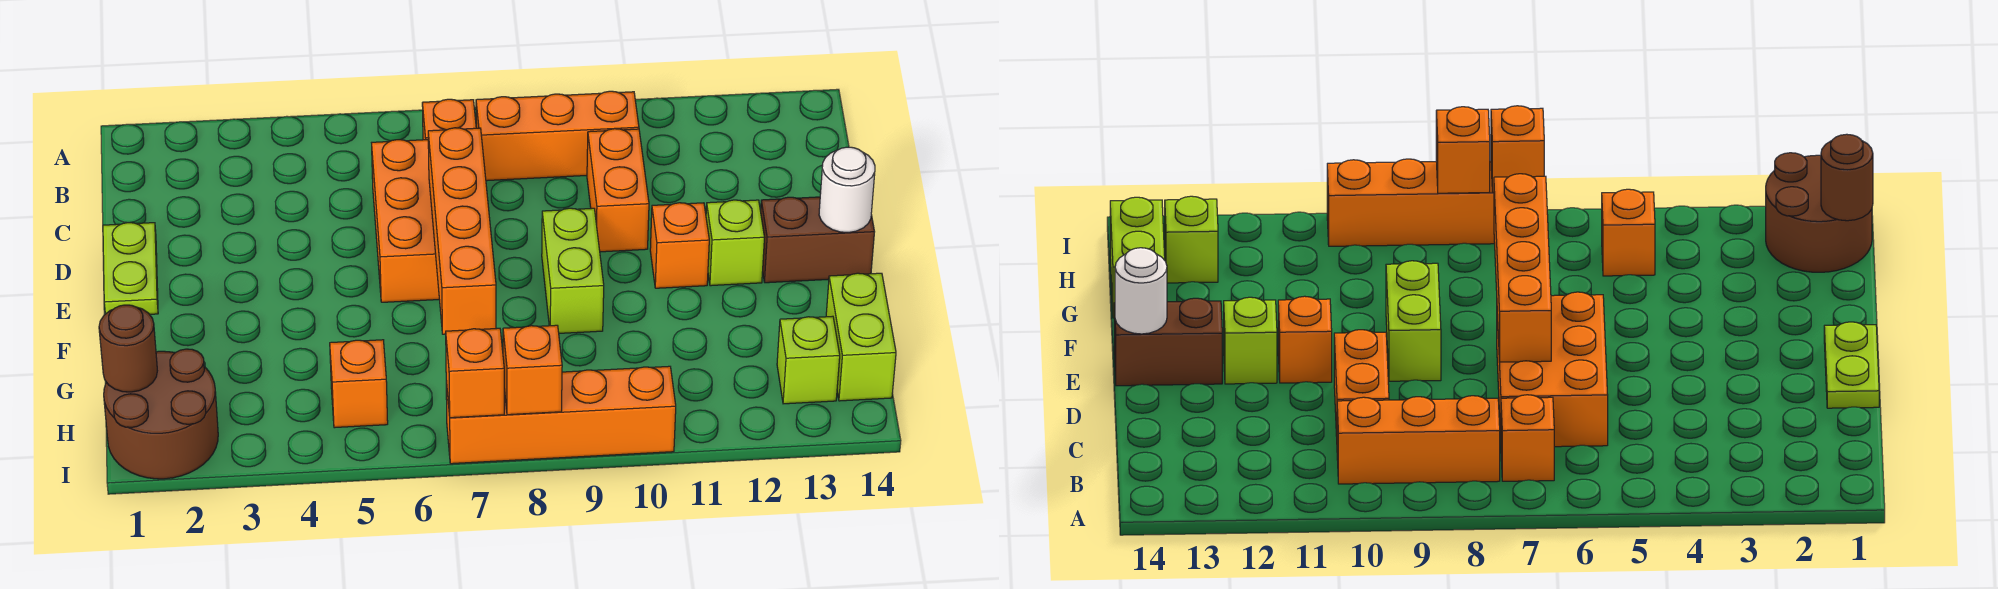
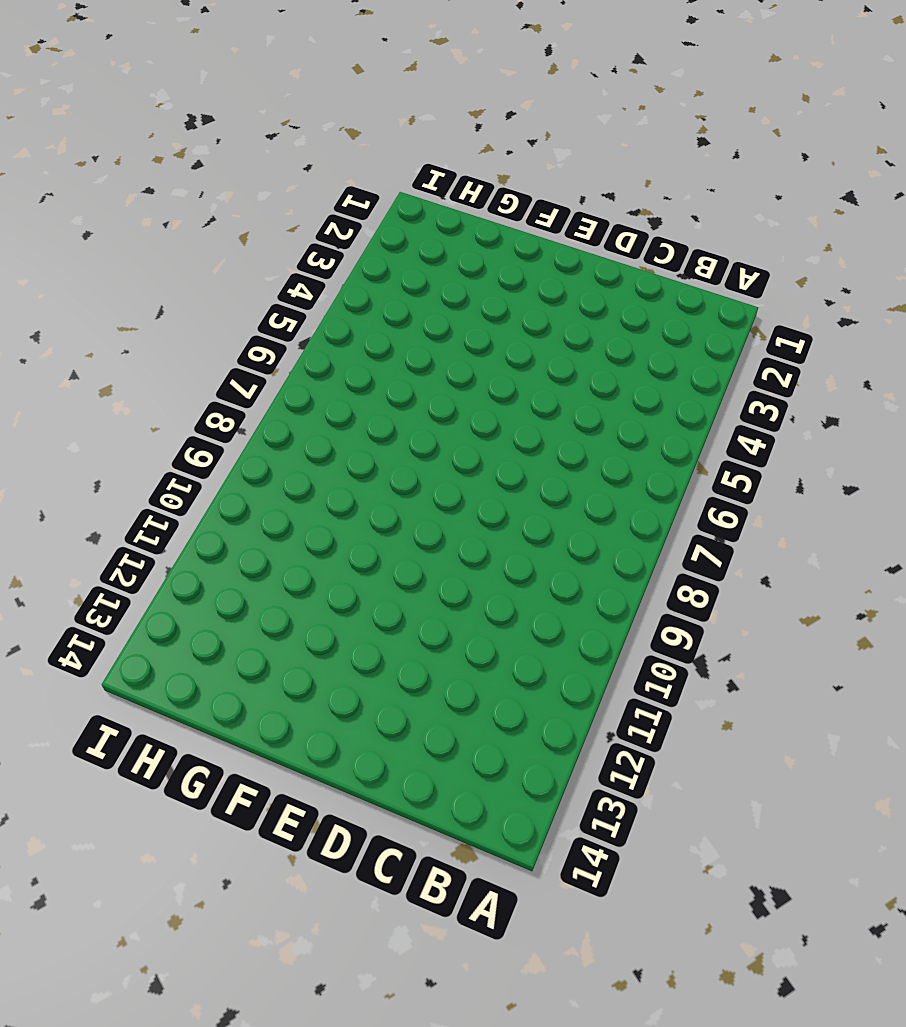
none -> orange 1x1 brick [422,99,476,140]
none -> orange 1x3 brick [476,91,639,181]
none -> orange 2x3 brick [372,140,439,302]

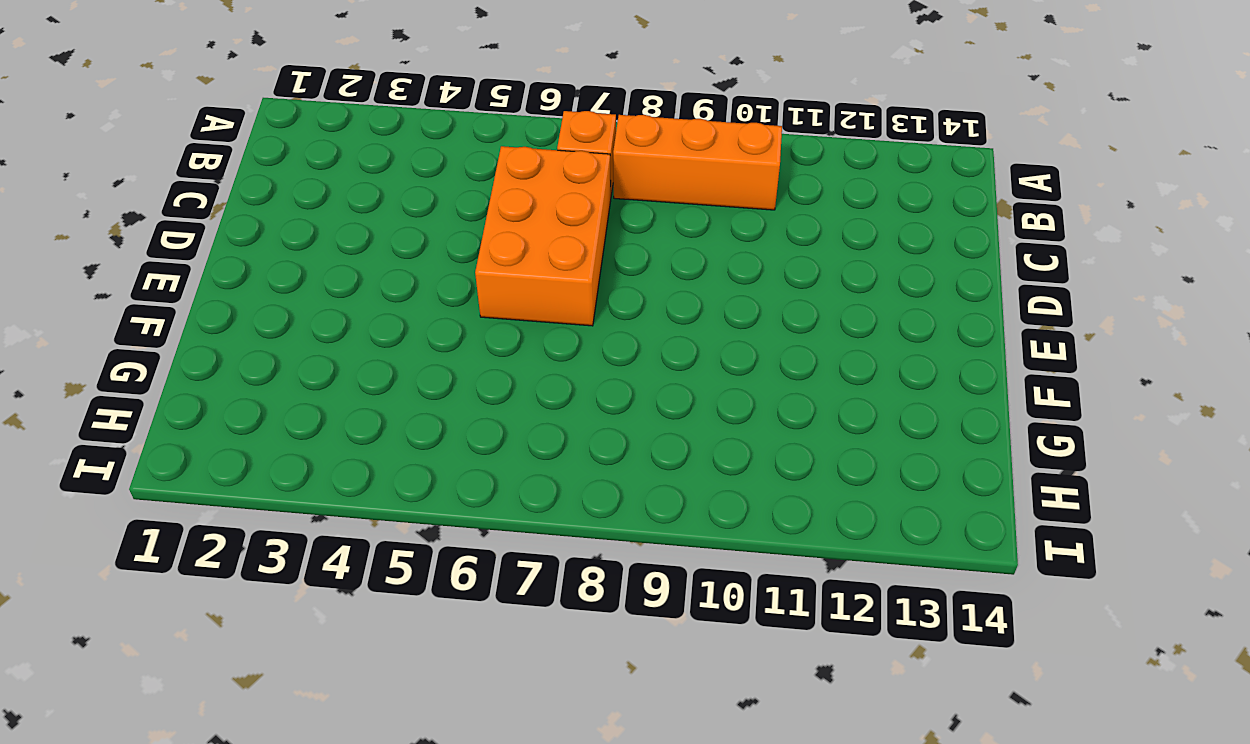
none -> orange 1x2 brick [587,129,649,252]
none -> lime 1x2 plate [103,223,158,314]
none -> lime 1x2 brick [542,208,604,333]

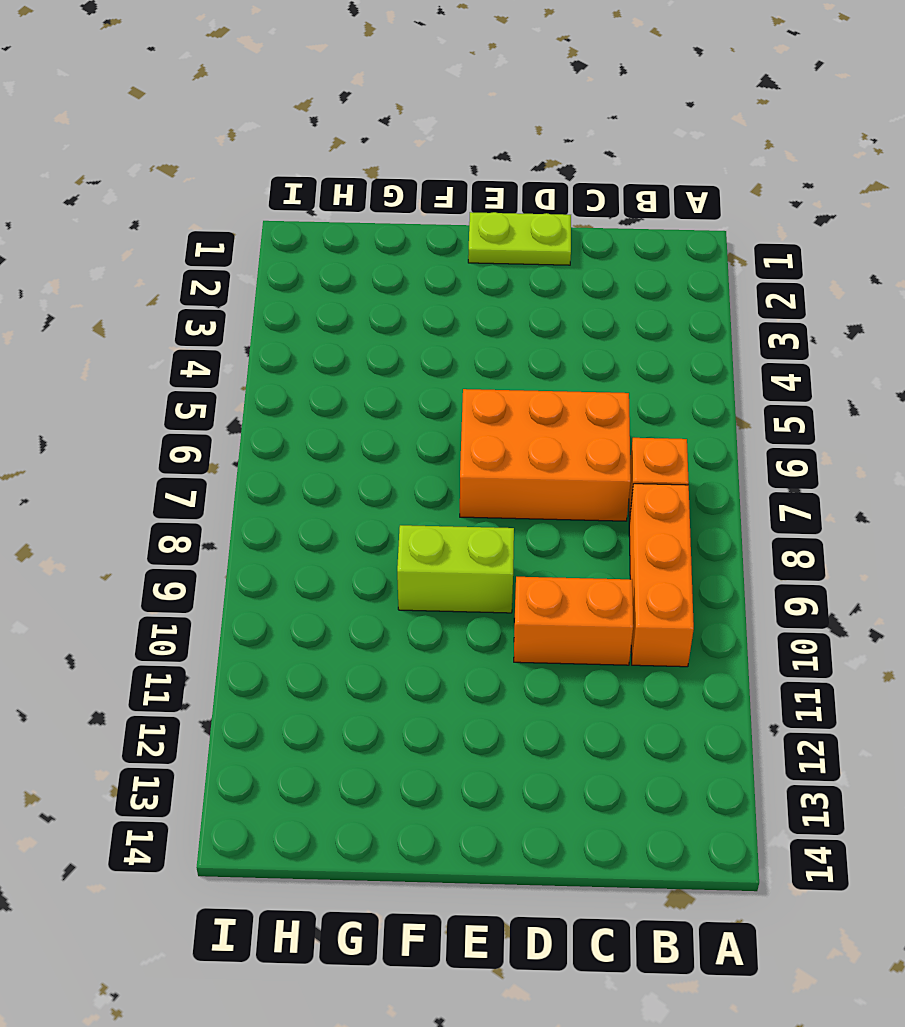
none -> orange 1x1 brick [650,203,709,288]
none -> lime 1x1 brick [706,200,764,286]
none -> brown 1x2 brick [761,197,874,283]

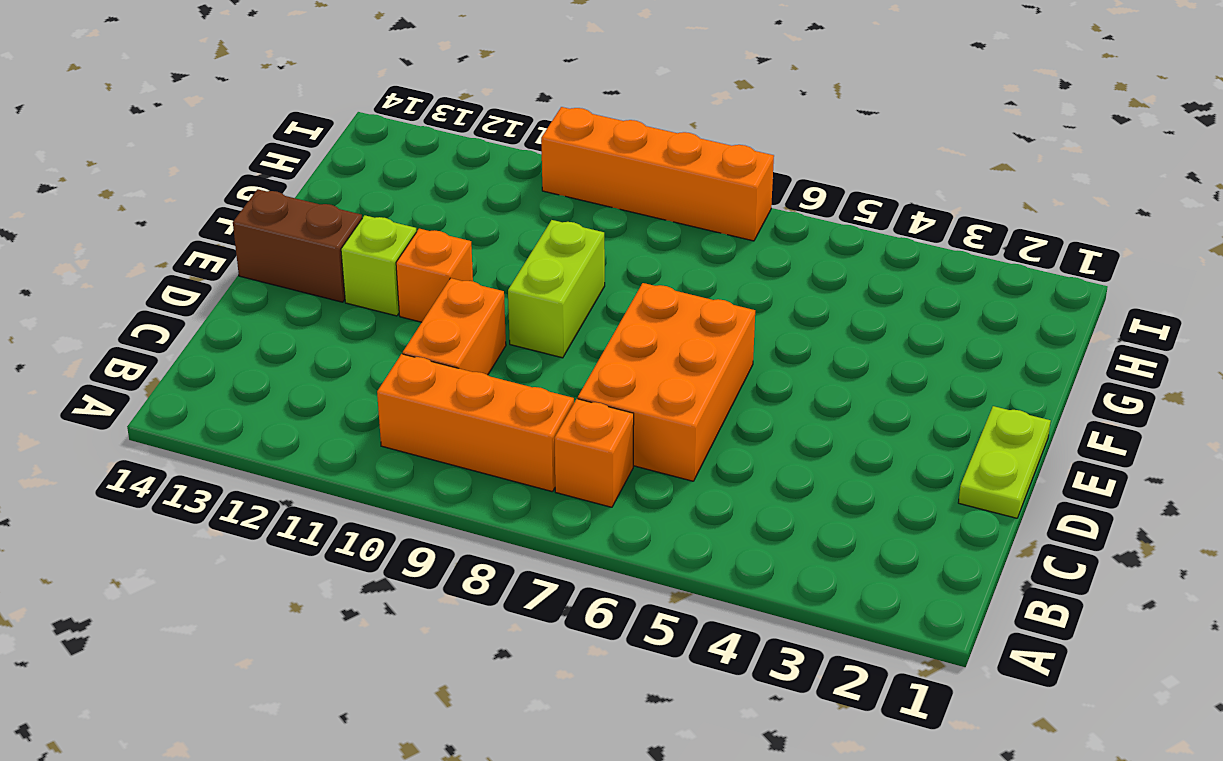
none -> lime 1x2 brick [826,273,896,401]
none -> brown 2x2 round brick [104,349,218,479]
none -> orange 1x1 brick [330,340,388,428]

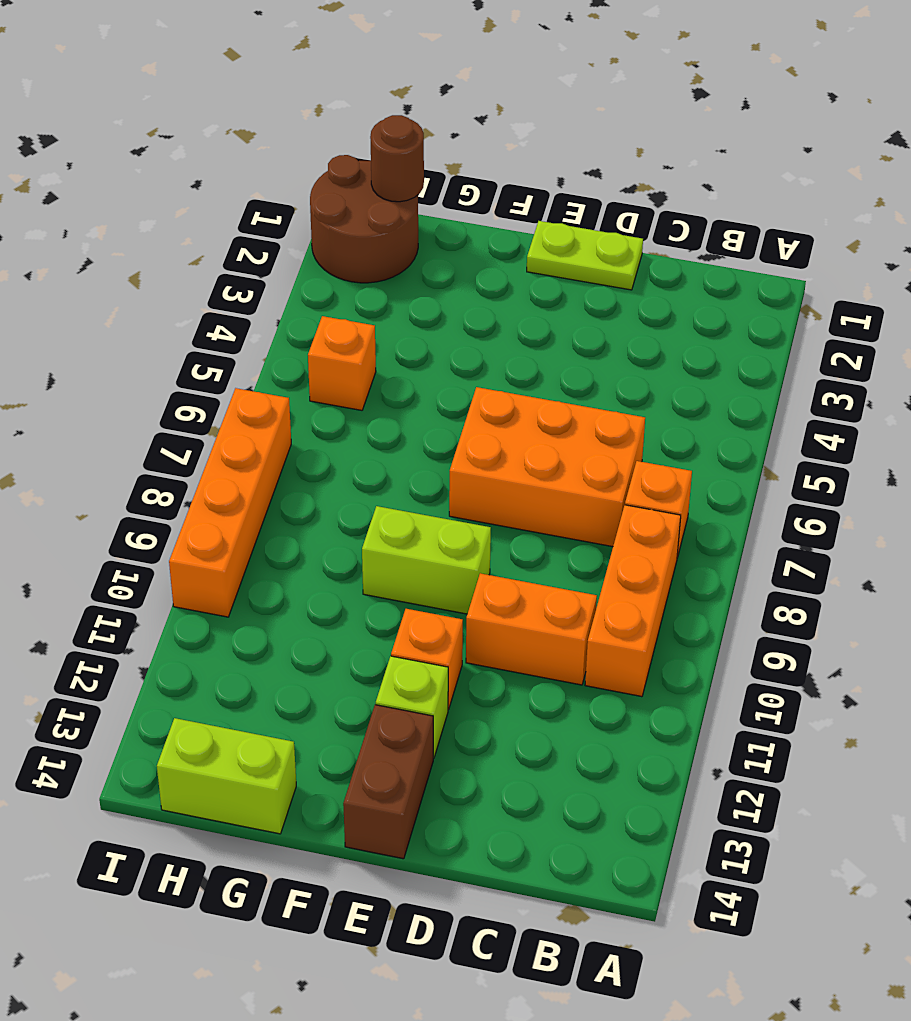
none -> lime 1x1 brick [777,316,840,404]
none -> orange 1x4 brick [428,128,496,334]
none -> white 1x1 round brick [819,147,875,233]

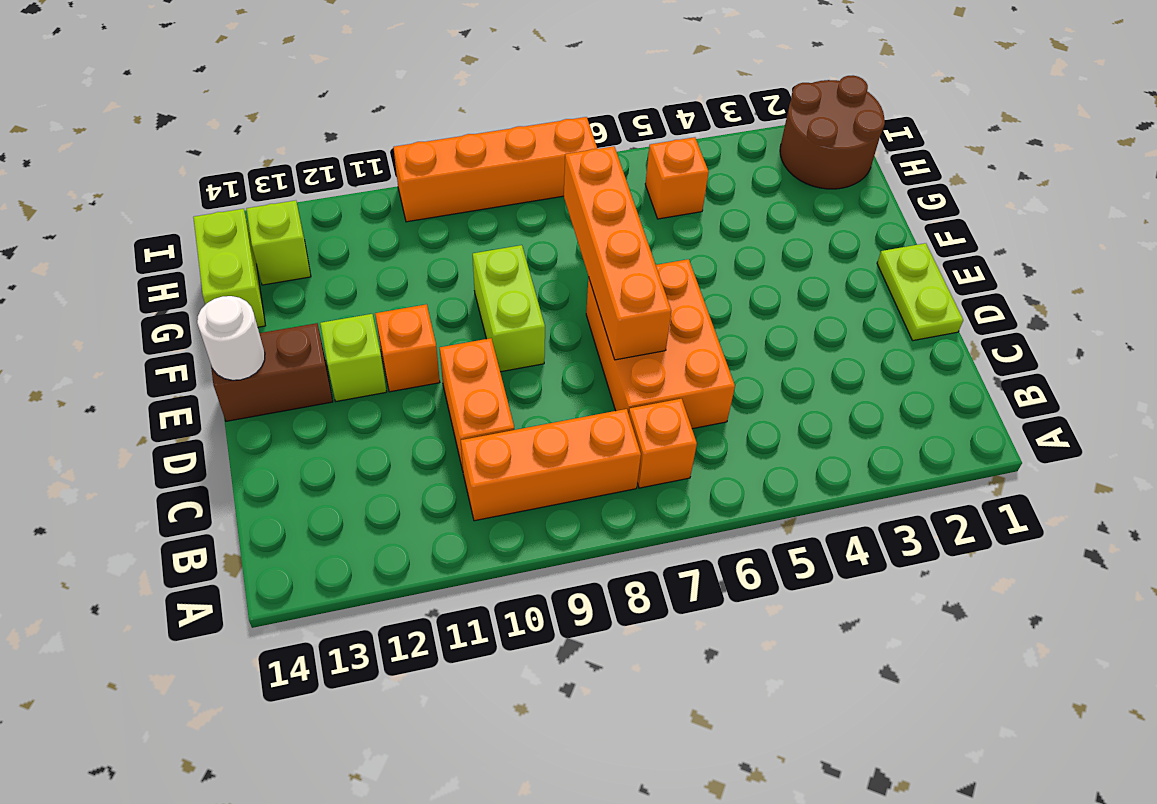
none -> brown 1x1 round brick [99,305,157,392]
none -> orange 1x1 brick [446,328,504,418]
none -> orange 1x1 brick [503,325,562,415]

